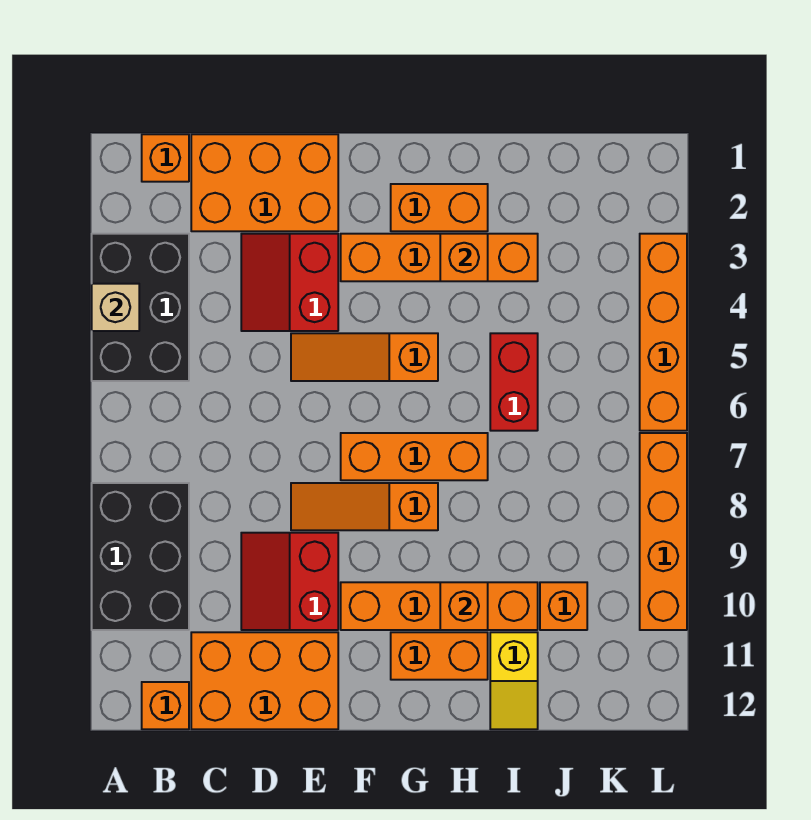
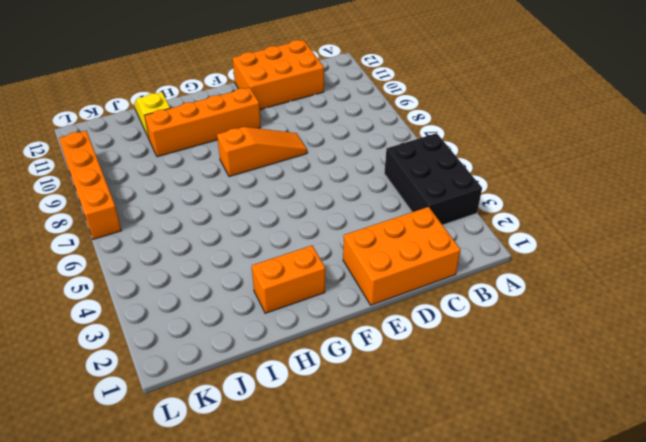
none -> black 2x3 brick [92,483,189,630]
none -> orange 1x1 brick [142,134,189,182]
none -> orange 1x1 brick [142,682,189,729]

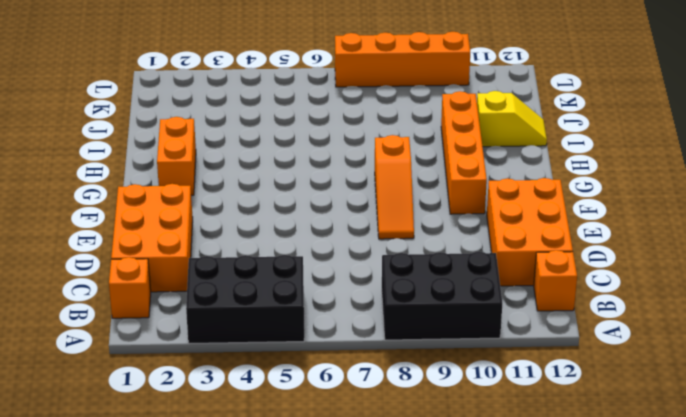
none -> red 2x2 slope [241,234,338,331]
none -> red 2x2 slope [241,533,338,630]
none -> orange 1x3 slope [291,333,438,381]

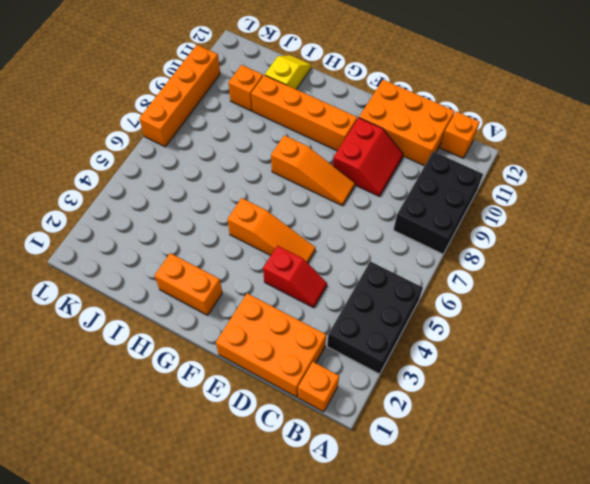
red 1x2 slope [263,246,327,308] -> red 2x2 slope [241,234,338,331]
none -> orange 1x4 brick [341,234,538,281]
none -> orange 1x3 brick [341,433,488,480]
none -> orange 1x2 brick [391,632,488,680]

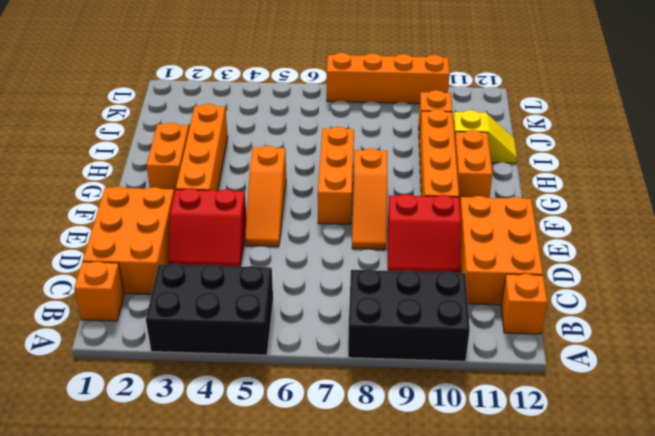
none -> red 1x2 brick [490,333,538,431]
none -> orange 1x4 brick [640,234,687,431]
none -> tan 1x1 brick [92,284,139,331]

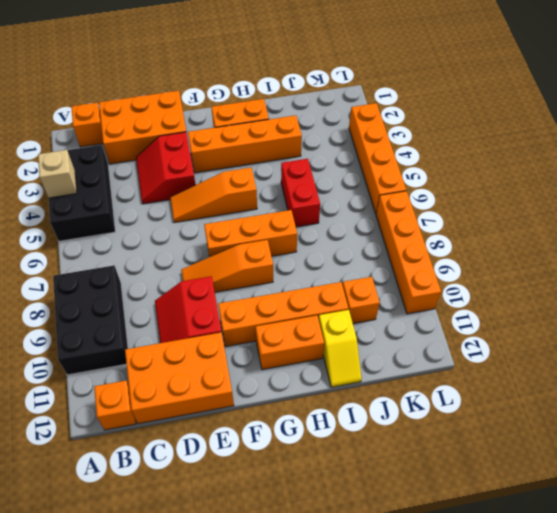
none -> orange 1x1 brick [440,234,488,281]
none -> orange 1x1 brick [440,582,488,630]

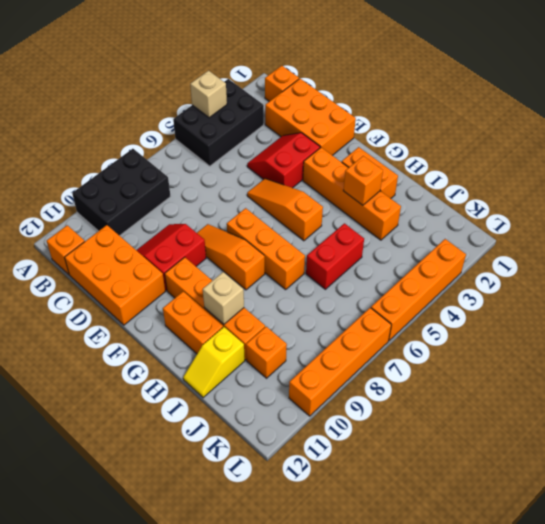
tan 1x1 brick [203,272,244,324] -> orange 1x1 brick [440,582,488,630]

